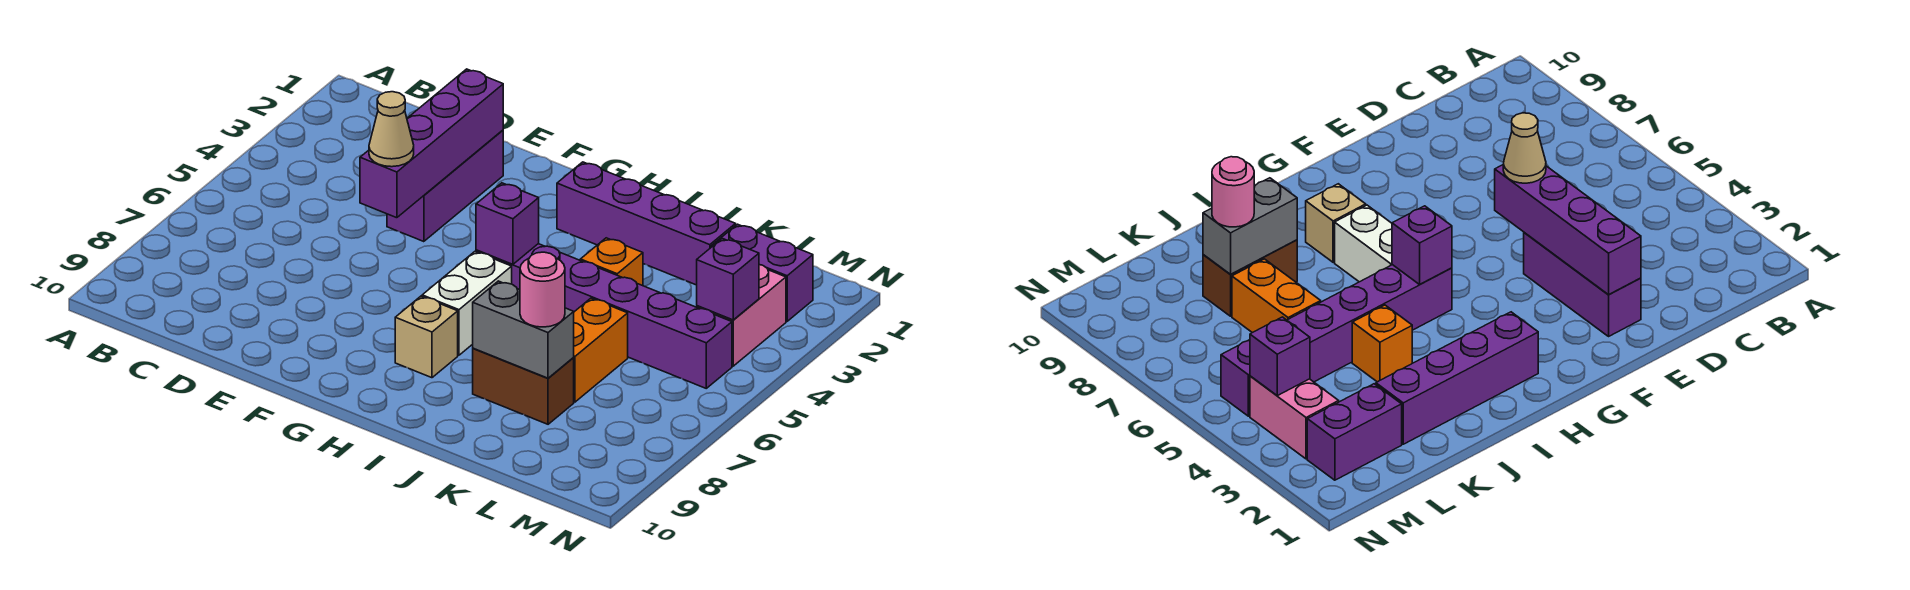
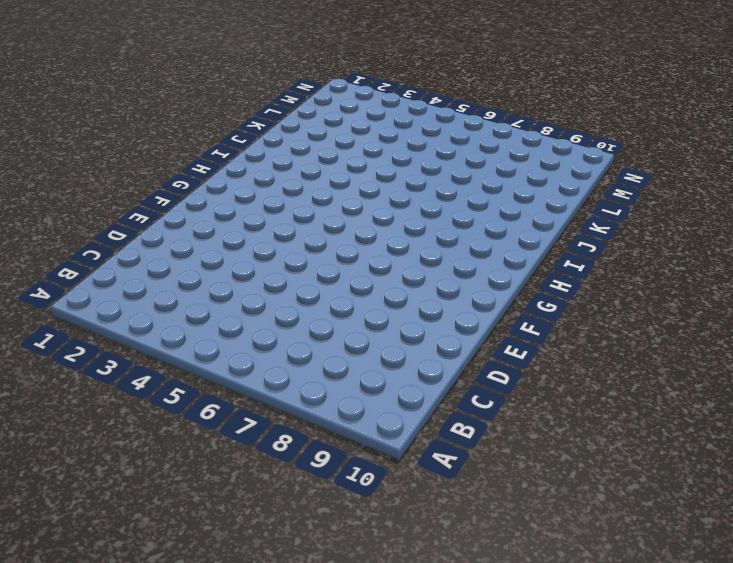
none -> purple 1x3 brick [387,130,503,242]
none -> purple 1x4 brick [557,162,736,285]
none -> purple 1x6 brick [476,244,732,388]

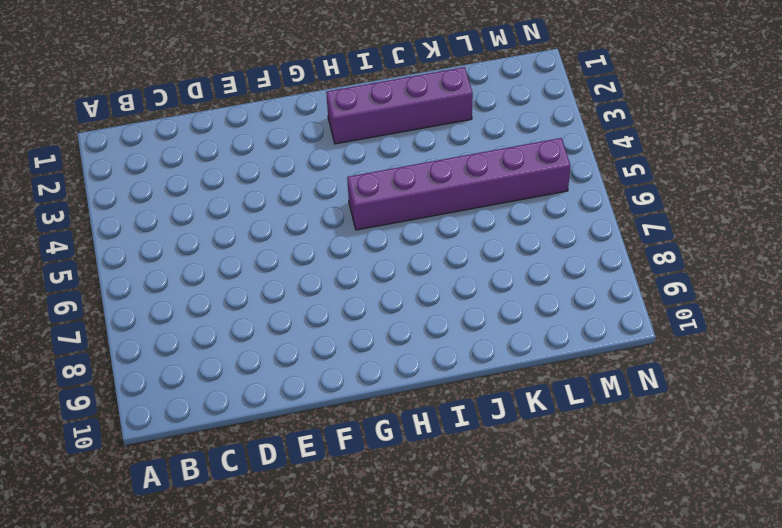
none -> purple 1x3 brick [387,130,503,242]
none -> white 1x2 brick [422,252,512,355]
none -> tan 1x1 brick [395,296,458,378]

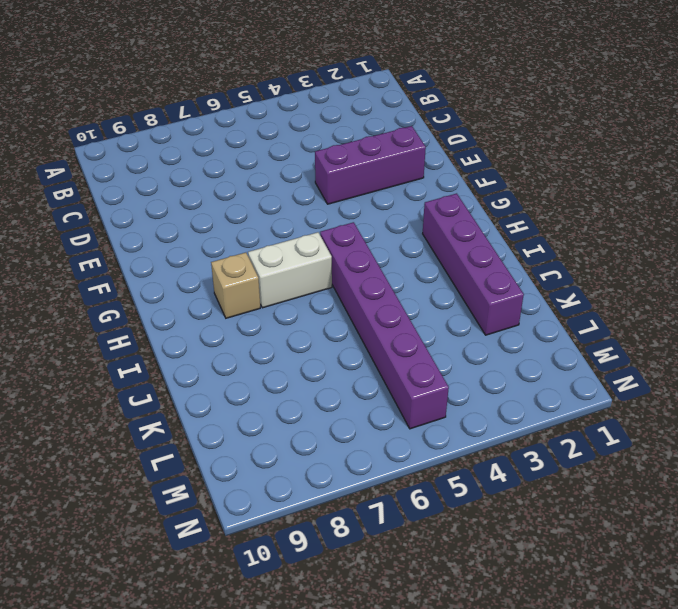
none -> orange 1x1 brick [580,238,643,286]
none -> brown 1x2 brick [473,348,574,424]
none -> orange 1x2 brick [574,298,628,402]

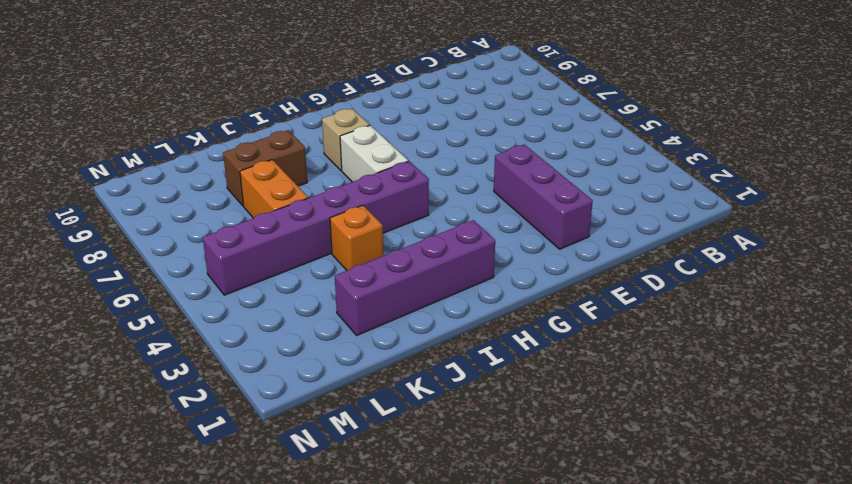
none -> purple 1x2 brick [712,224,813,321]
none -> pink 1x2 brick [697,265,786,366]
none -> purple 1x4 brick [360,69,503,218]

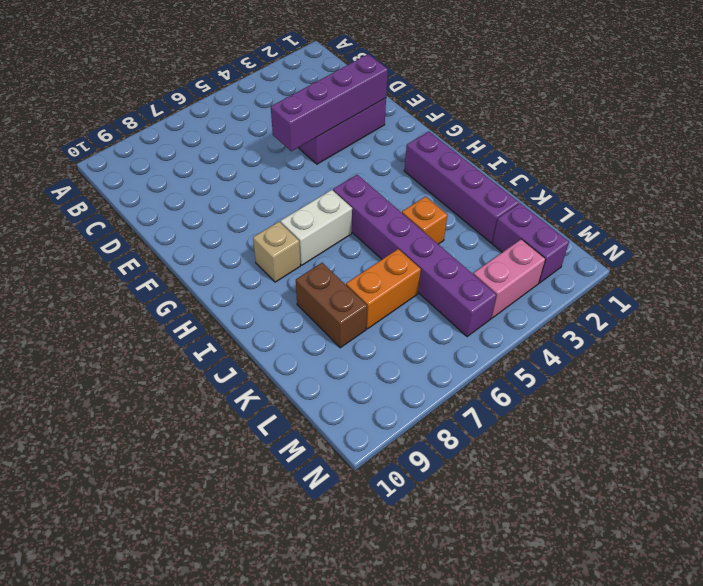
none -> purple 1x1 brick [476,183,539,264]
none -> grey 1x2 brick [473,281,574,378]
none -> purple 1x1 brick [697,238,759,320]

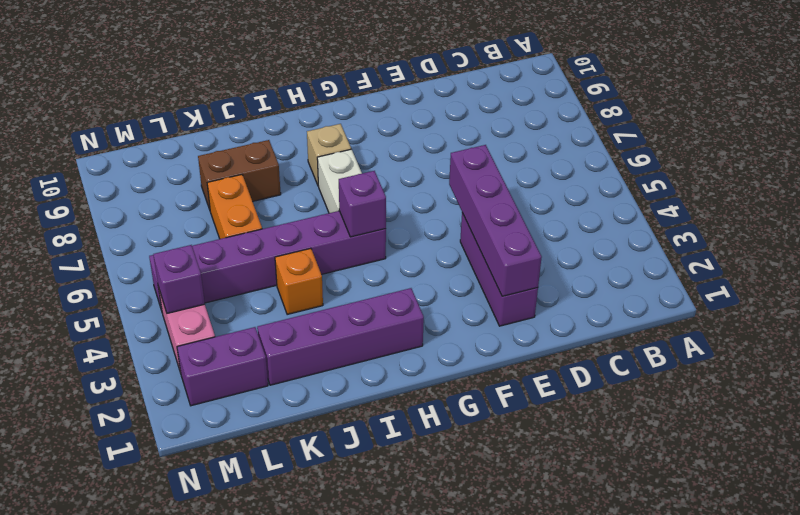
none -> grey 1x2 brick [473,281,574,378]
none -> tan 1x1 cone [369,92,414,167]
none -> pink 1x1 round brick [520,252,565,327]

